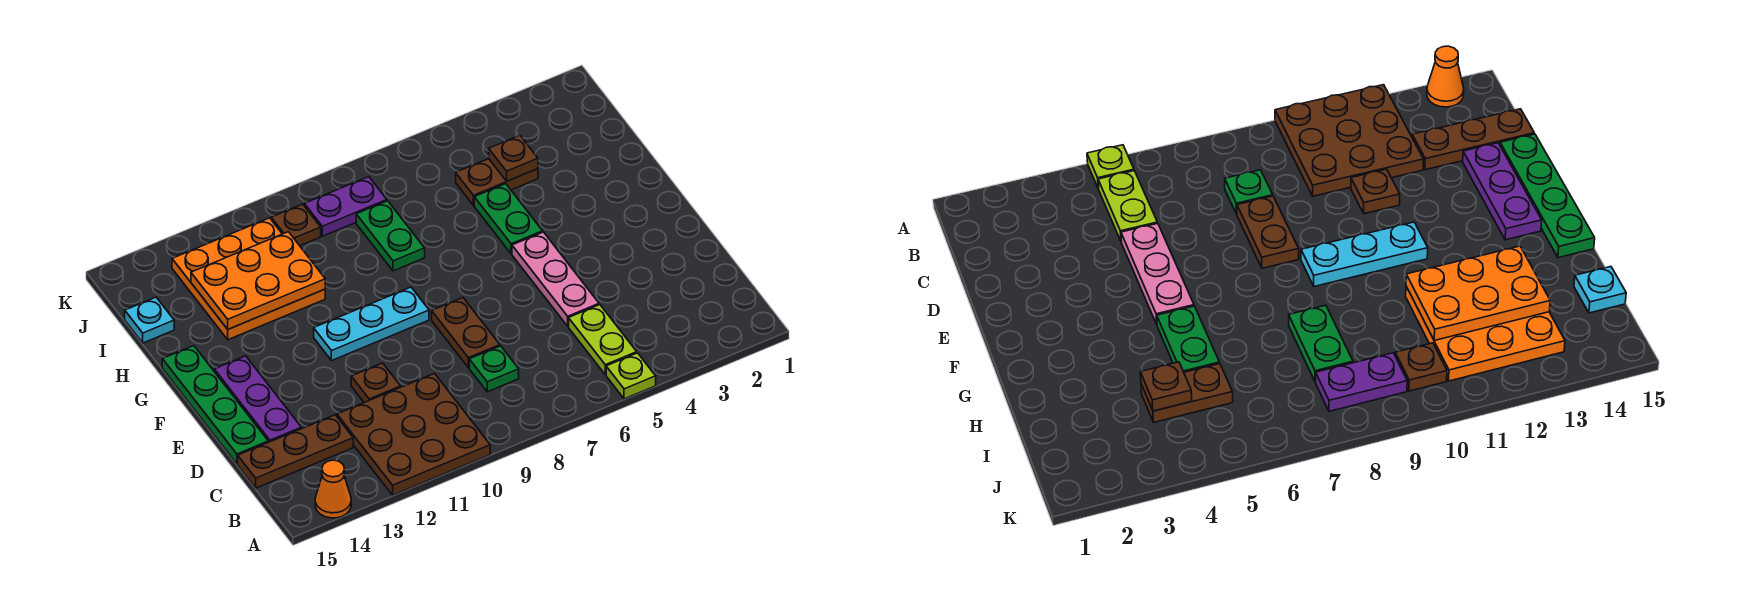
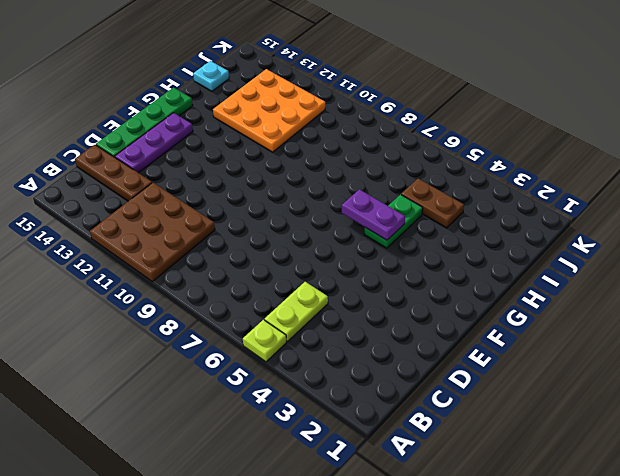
purple 1x2 plate [342,189,405,240] -> purple 1x2 plate moved to [304,177,387,236]
none -> orange 1x1 cone [315,460,351,518]
none -> green 1x1 plate [469,346,519,392]
none -> pink 1x3 plate [512,232,599,326]

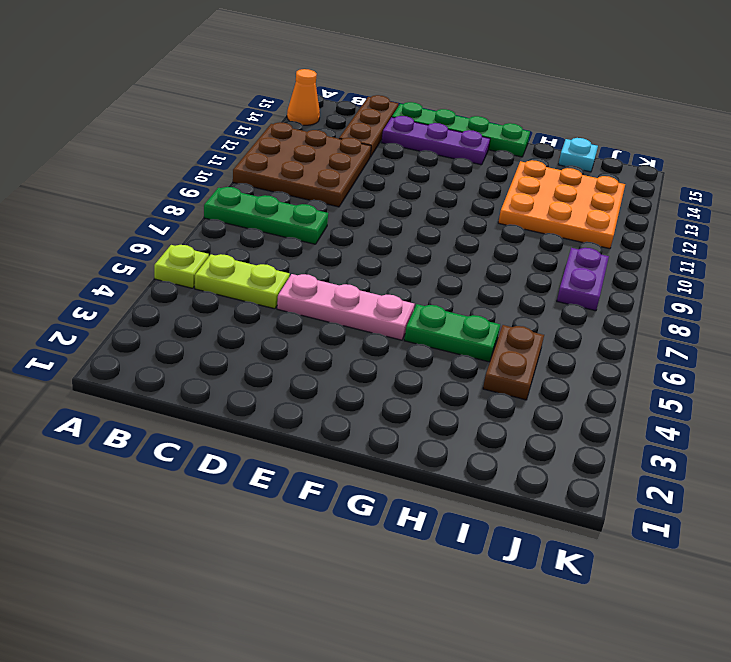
green 1x3 plate [204,187,328,244] -> green 1x1 plate [469,346,519,392]
none -> brown 1x2 plate [432,298,500,368]
none -> brown 1x1 plate [351,363,401,403]
none -> cyan 1x3 plate [314,287,429,361]

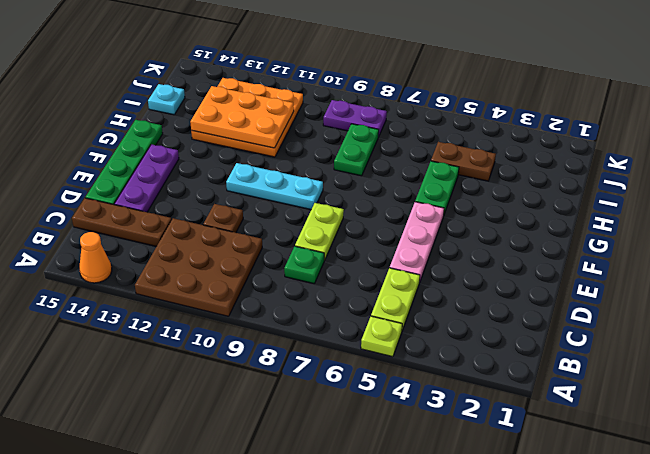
lime 1x2 plate [295,203,344,260] -> brown 1x2 plate [432,298,500,368]
none -> brown 1x1 plate [271,204,321,246]
none -> brown 1x1 plate [489,135,538,181]

